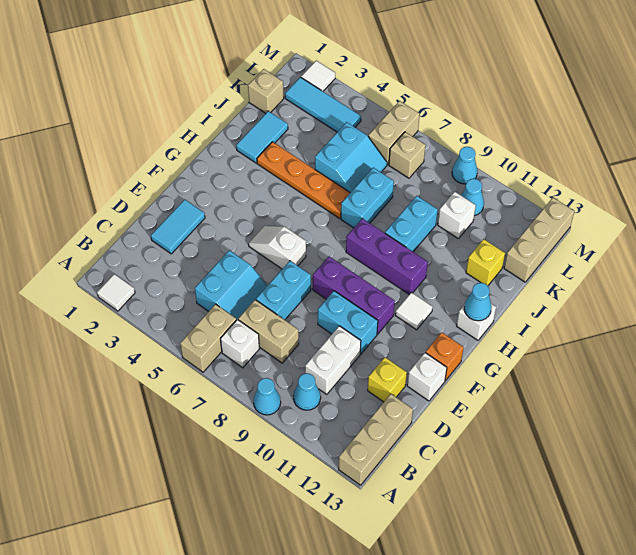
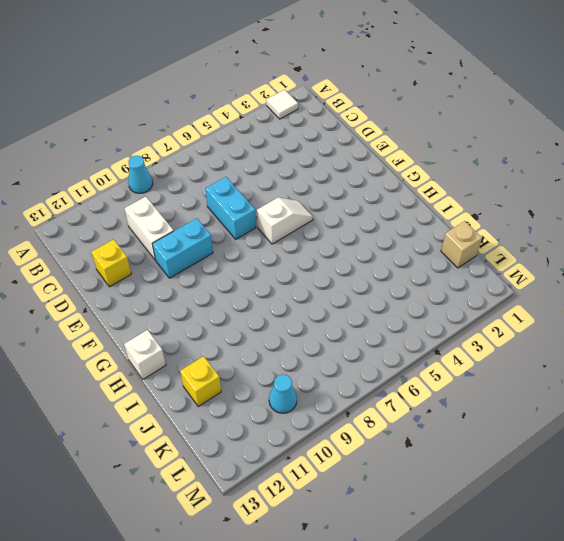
none -> tan 1x2 brick [180,304,236,372]
none -> tan 1x3 brick [339,394,413,485]
none -> white 1x1 brick [221,320,260,368]
none -> cyan 1x1 cone [293,373,321,410]

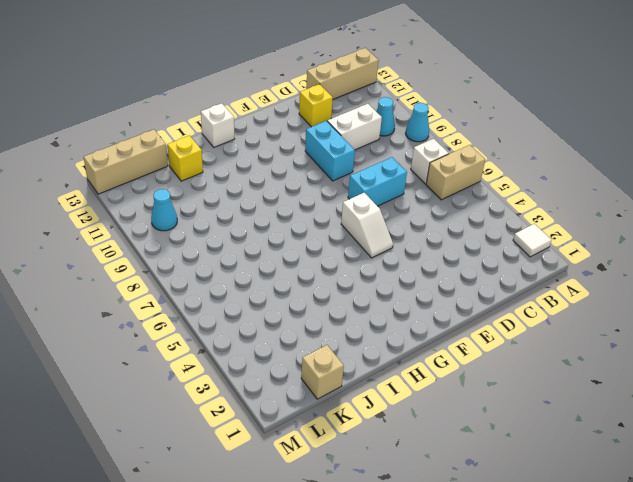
none -> cyan 2x2 slope [195,250,267,320]
none -> tan 1x2 brick [238,300,299,363]
none -> cyan 1x2 tile [151,200,205,254]
none -> white 1x1 brick [407,353,447,401]

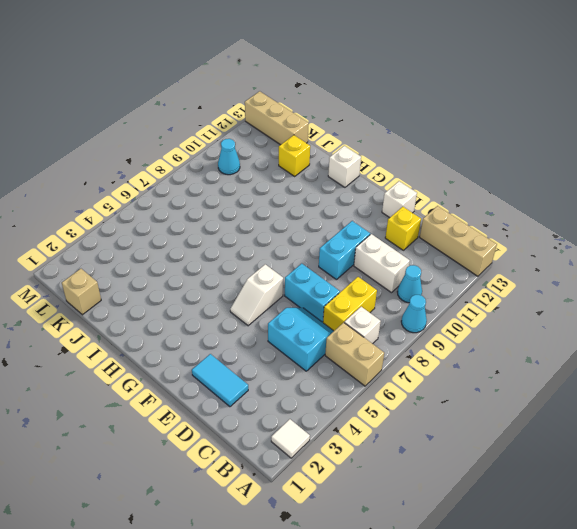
yellow 1x2 brick [323,277,377,331] -> tan 1x2 brick [238,300,299,363]
none -> purple 1x3 brick [313,257,395,334]
none -> orange 1x1 brick [426,332,464,381]
none -> white 1x1 tile [395,292,433,330]
none -> purple 1x3 brick [346,218,428,294]

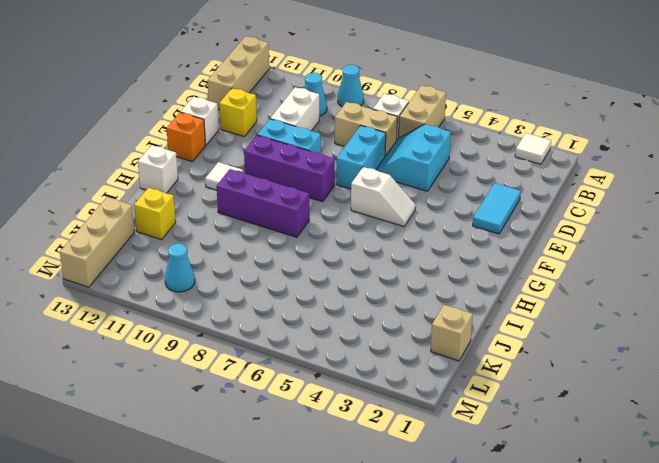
none -> cyan 1x2 tile [236,111,288,163]
none -> orange 1x4 plate [257,142,350,219]
none -> cyan 1x2 brick [341,168,394,228]
none -> cyan 1x2 brick [385,196,438,252]

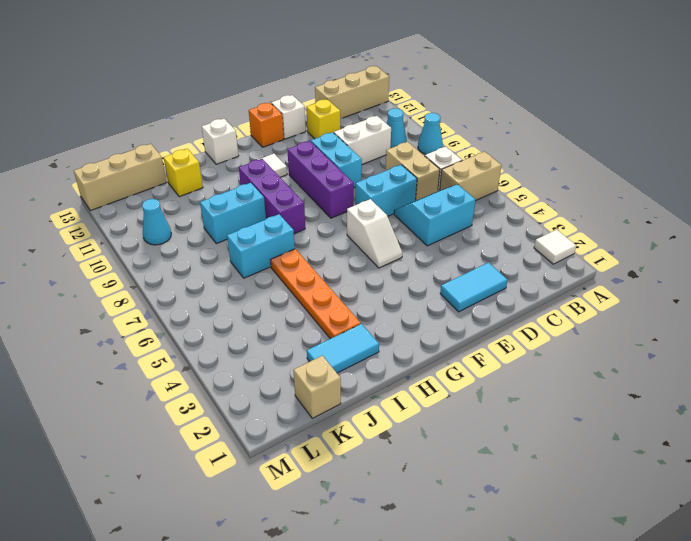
none -> cyan 2x2 slope [315,122,387,193]
none -> white 1x1 brick [438,192,476,238]
none -> cyan 1x3 tile [285,77,361,132]
none -> tan 1x2 brick [368,101,420,165]

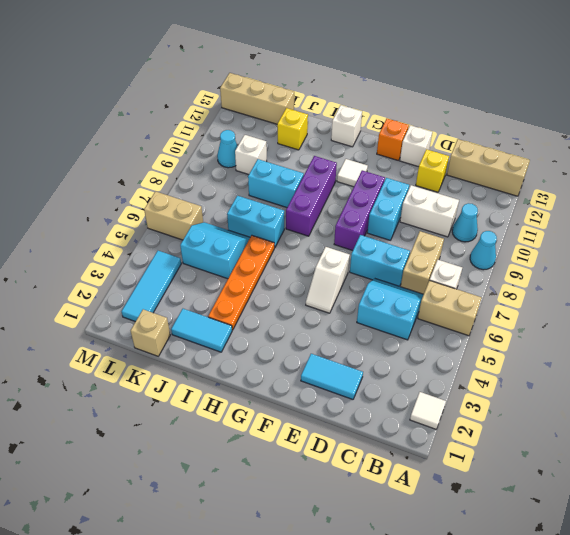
none -> tan 1x1 brick [389,132,426,178]
none -> white 1x1 tile [301,61,335,91]
none -> cyan 1x1 cone [452,147,478,184]
none -> cyan 1x1 cone [464,283,492,321]

